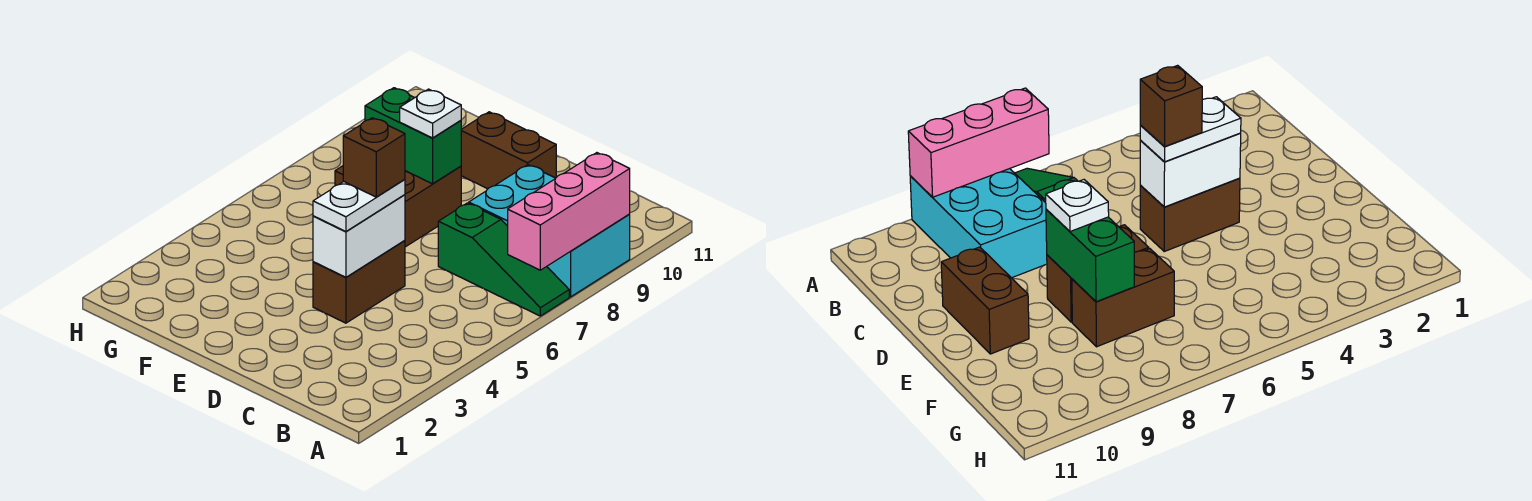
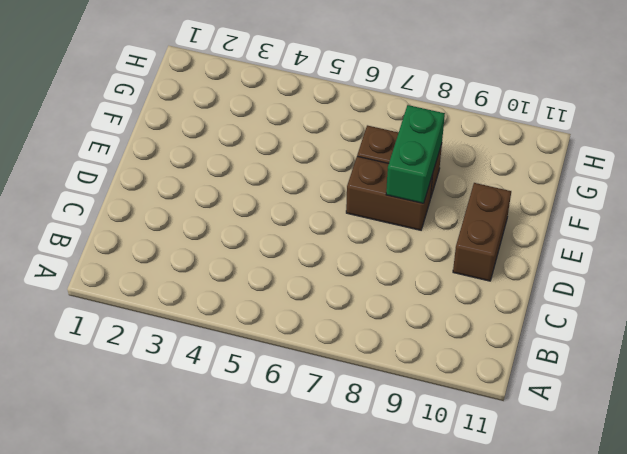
none -> green 1x3 slope [438,203,569,316]
none -> cyan 2x3 brick [469,165,630,297]
none -> brown 1x2 brick [313,240,405,323]

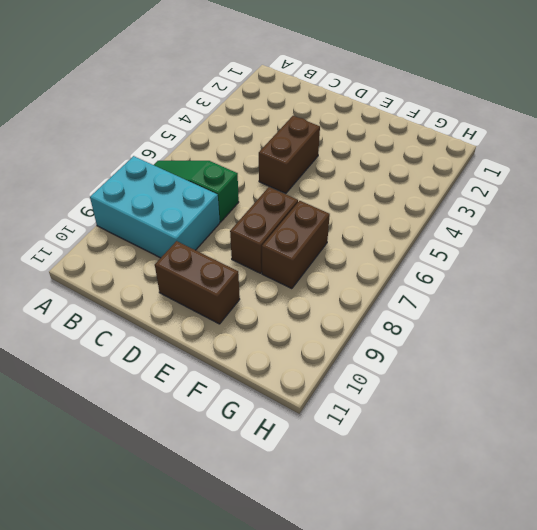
none -> pink 1x3 brick [508,153,630,270]
none -> white 1x2 brick [313,195,405,277]
none -> green 1x2 brick [365,88,461,184]

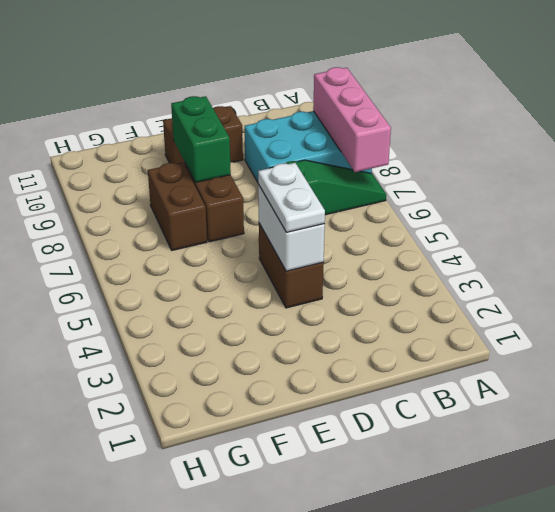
green 1x2 brick [171,96,231,182] -> green 1x2 brick turned to [365,88,461,184]
none -> white 1x1 plate [400,89,461,138]
none -> brown 1x1 brick [343,118,405,197]

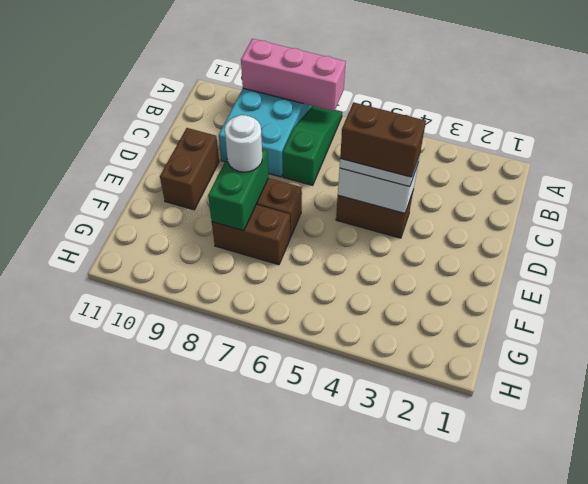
brown 1x2 brick [340,102,426,177] -> brown 1x1 brick [343,118,405,197]
white 1x1 round brick [225,115,262,172] -> white 1x1 plate [400,89,461,138]

